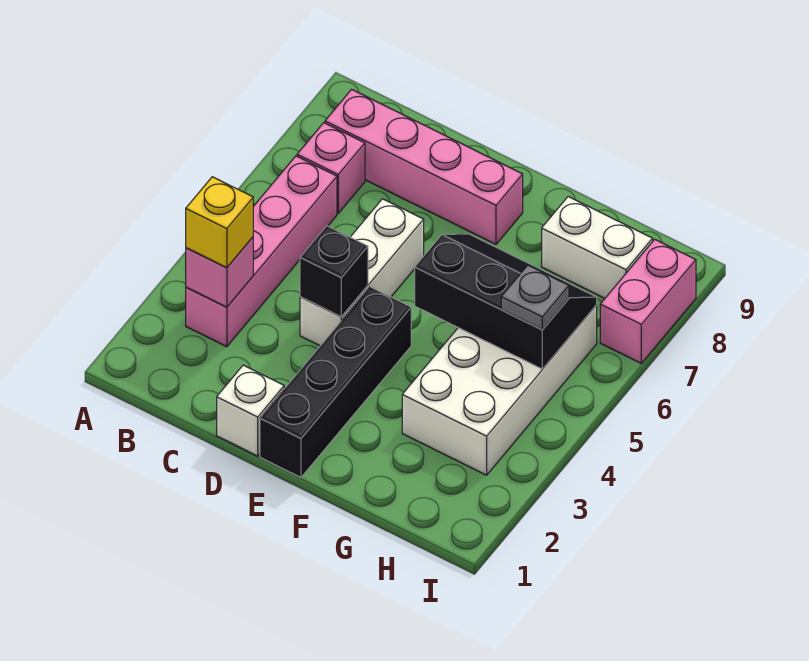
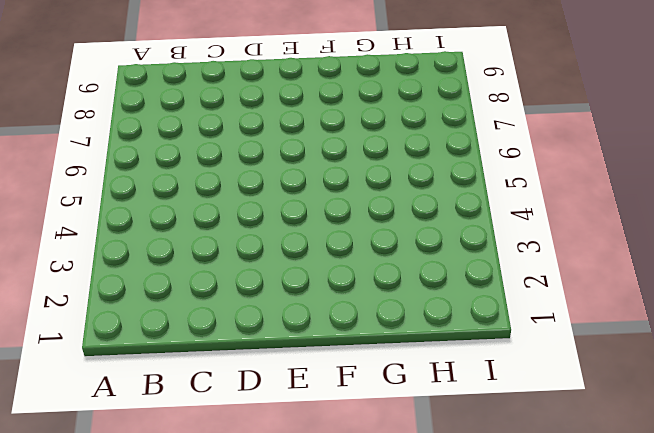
none -> pink 1x4 brick [186,156,337,347]
none -> pink 1x1 brick [297,123,365,213]
none -> pink 1x4 brick [325,89,523,244]

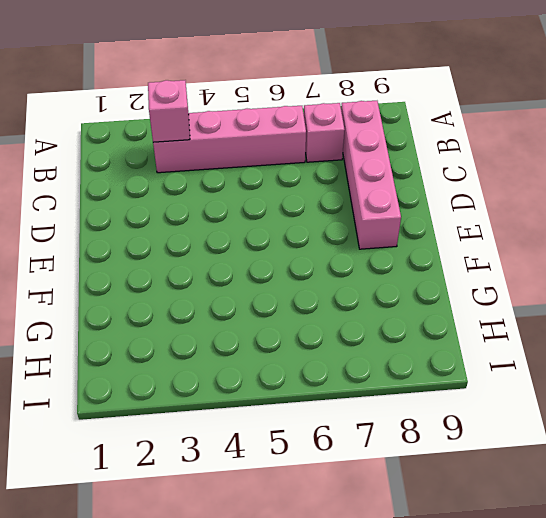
none -> white 1x1 brick [217,365,284,456]
none -> white 1x3 brick [300,199,424,346]
none -> black 1x4 brick [260,287,411,477]

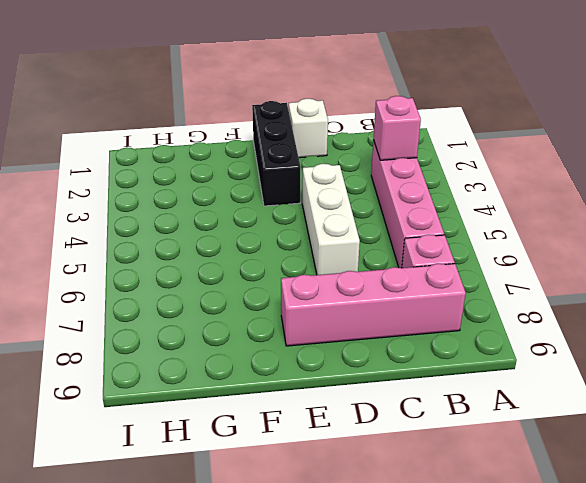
black 1x3 brick [252,101,300,206] -> black 1x4 brick [260,287,411,477]
none -> white 2x4 brick [402,305,597,475]
none -> white 1x2 brick [542,197,653,298]
none -> pink 1x2 brick [600,239,696,363]

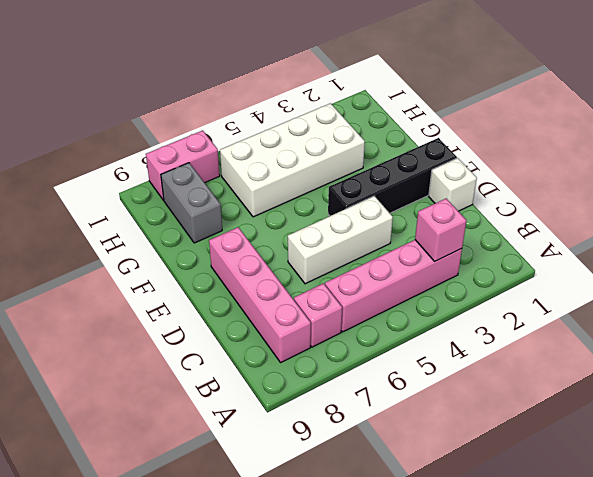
grey 1x2 brick [161,163,222,243] -> white 1x2 brick [542,197,653,298]
none -> black 1x1 brick [300,226,368,317]
none -> black 2x3 slope [415,234,597,369]
none -> yellow 1x1 brick [186,177,253,268]

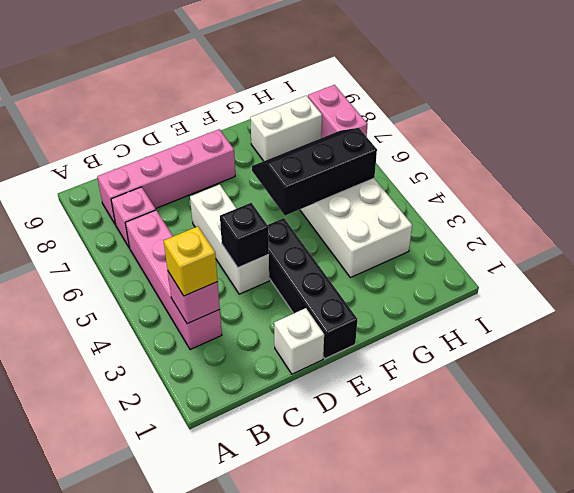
none -> grey 1x1 plate [501,265,569,330]

